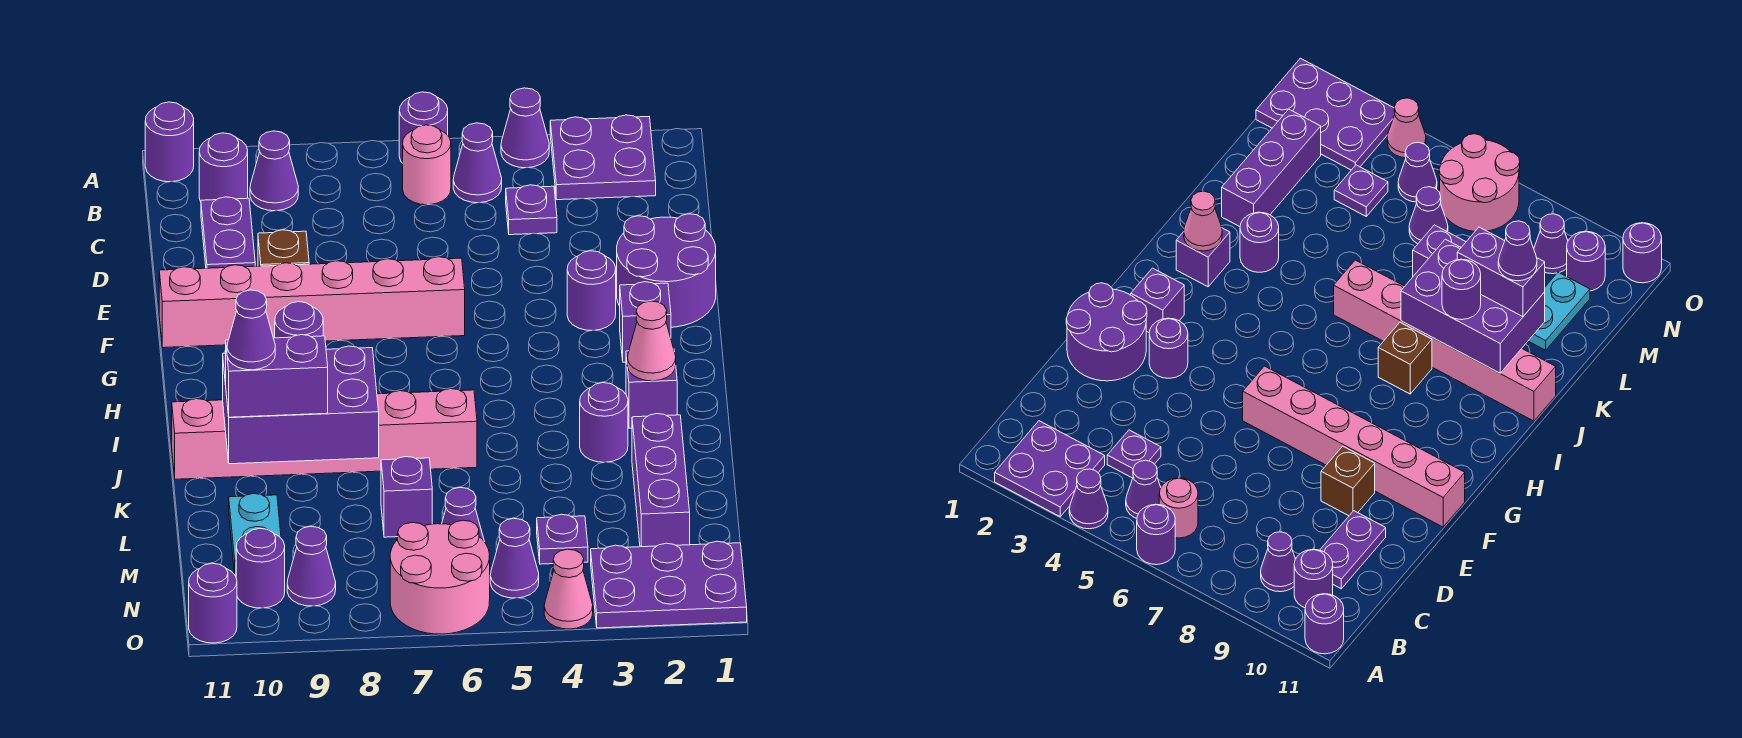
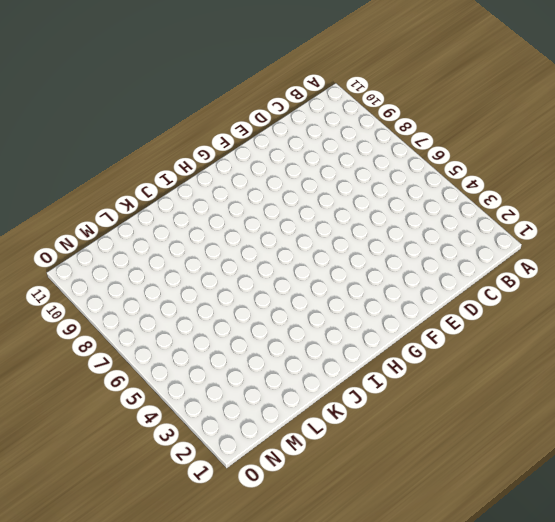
none -> purple 2x2 plate [550,115,656,200]
none -> purple 1x1 cone [501,88,549,168]
none -> purple 1x1 round brick [399,92,448,163]
none -> purple 1x1 round brick [145,102,194,182]

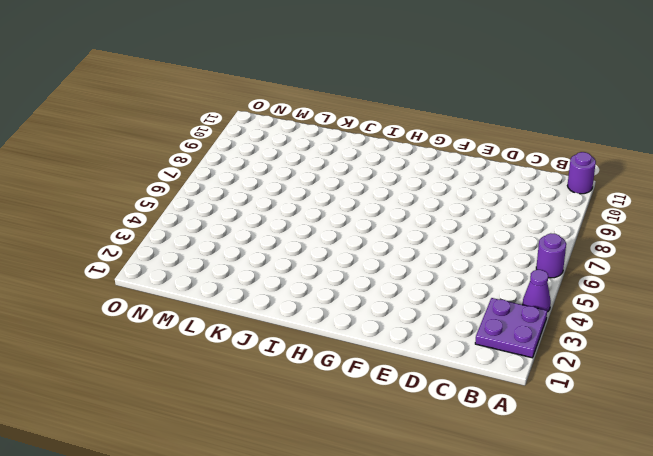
none -> purple 1x1 cone [453,123,502,203]
none -> pink 1x1 round brick [403,125,451,205]
none -> purple 1x1 cone [250,131,298,211]
none -> purple 1x1 round brick [199,133,248,202]

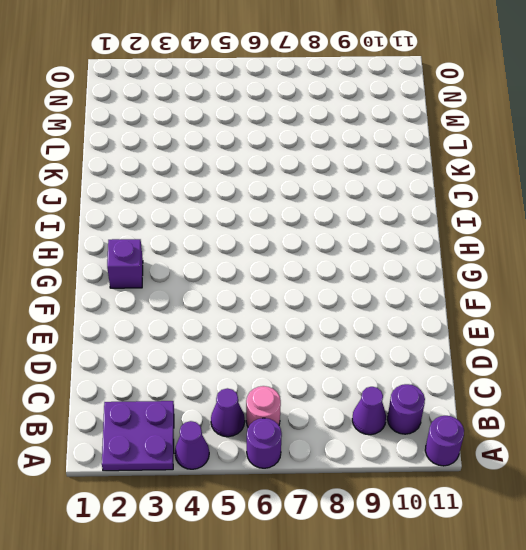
none -> purple 1x1 plate [506,185,557,235]
none -> purple 1x2 plate [201,197,255,268]
none -> purple 2x2 round brick [617,214,716,327]
none -> brown 1x1 brick [258,230,309,266]

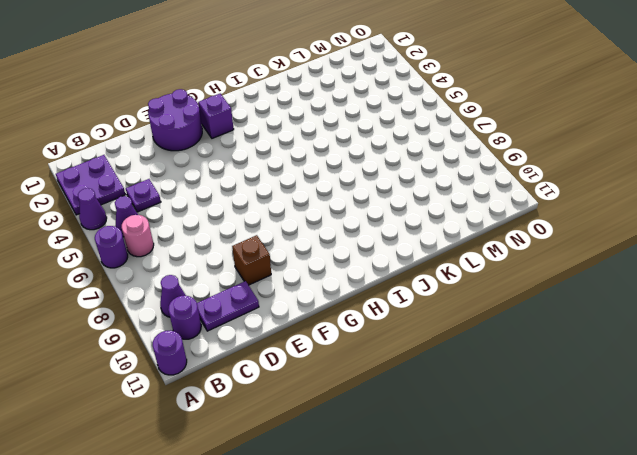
none -> purple 1x1 round brick [567,251,616,331]
none -> pink 1x6 brick [159,257,465,348]
none -> purple 1x1 brick [626,351,677,428]
none -> brown 1x1 brick [1378,323,1432,394]

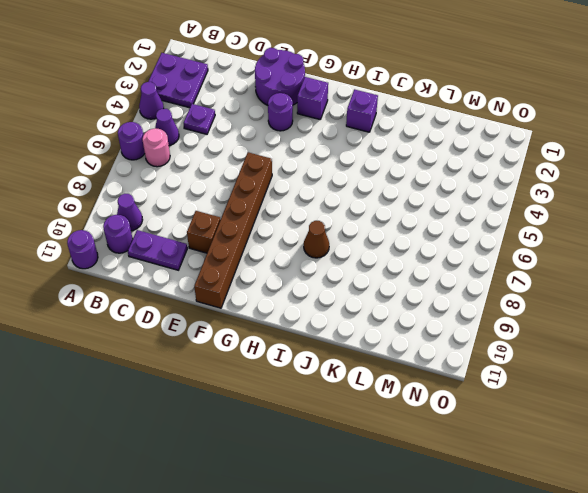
brown 1x6 brick [194,152,272,308] -> pink 1x6 brick [159,257,465,348]
brown 1x1 cone [304,221,329,258] -> brown 1x1 brick [1378,323,1432,394]
none -> purple 1x1 round brick [580,383,628,462]
none -> pink 1x6 brick [172,389,477,479]
none -> purple 1x3 brick [632,414,690,547]
none -> purple 1x1 brick [381,457,432,537]

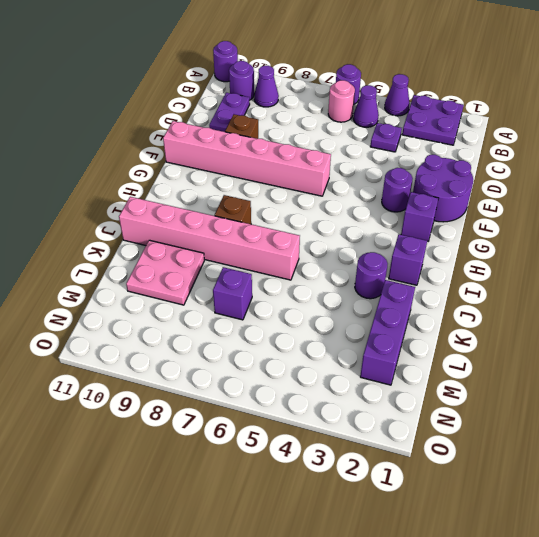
pink 2x2 plate [126,240,204,305] -> cyan 1x2 plate [229,494,281,576]
none -> purple 1x1 plate [537,514,588,564]
none -> purple 1x1 cone [442,488,485,542]
none -> purple 2x3 plate [591,541,747,628]
none -> purple 1x1 cone [490,518,539,598]

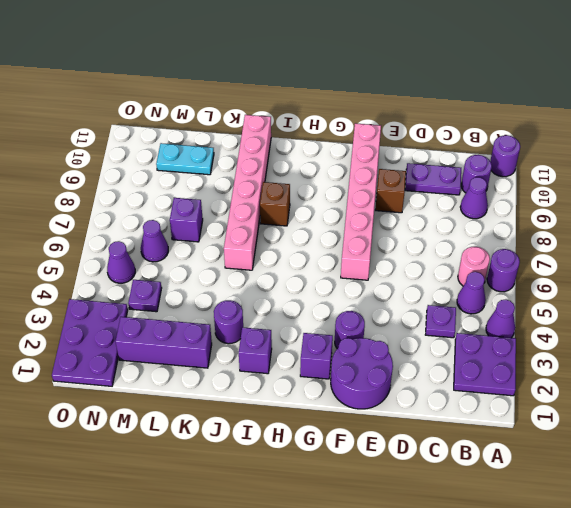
none -> pink 2x2 round brick [390,520,490,634]
none -> purple 1x1 cone [287,526,336,606]
none -> purple 1x1 round brick [236,528,285,608]
none -> pink 1x1 cone [544,549,593,629]

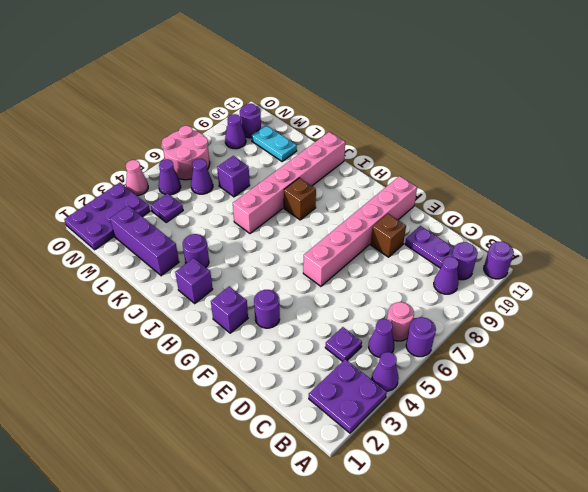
none -> purple 2x2 round brick [617,214,716,327]
none -> purple 1x1 round brick [189,563,237,643]
none -> pink 1x1 cone [627,301,676,381]
none -> purple 2x3 brick [223,346,379,464]

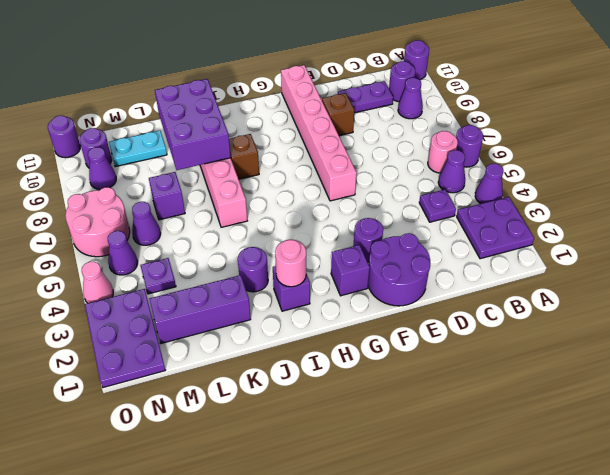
pink 1x1 round brick [275,240,306,287] -> pink 1x1 cone [627,301,676,381]
none -> purple 1x1 round brick [275,302,323,338]
none -> purple 1x2 brick [226,335,328,417]
none -> purple 1x1 cone [227,290,275,370]

